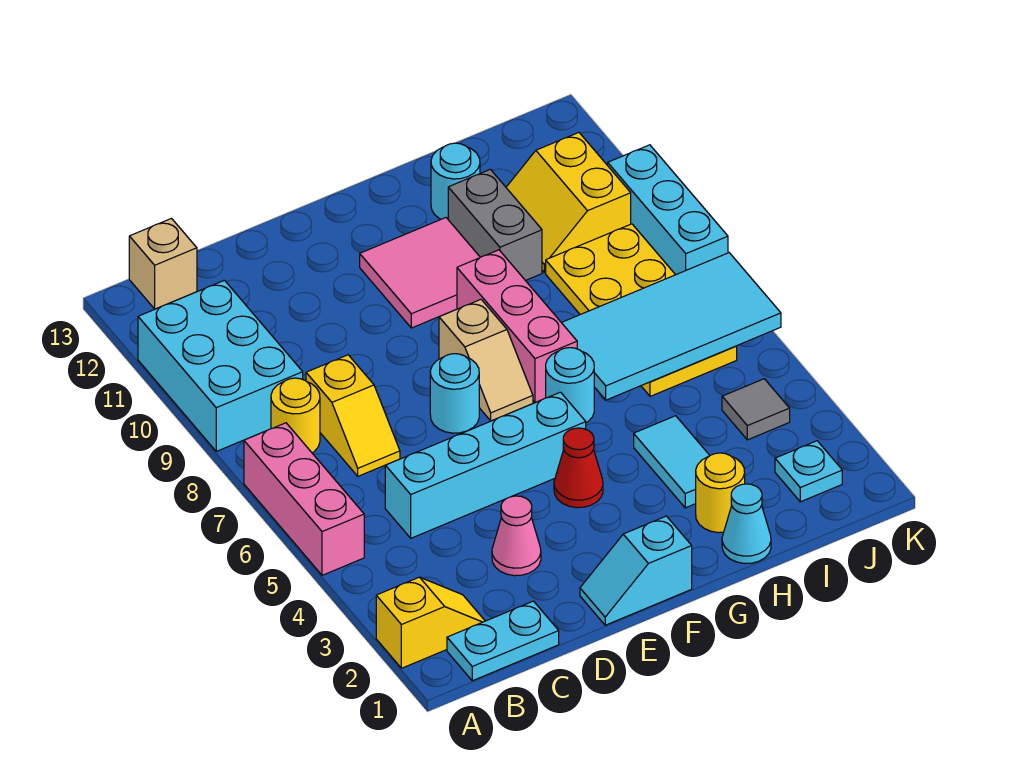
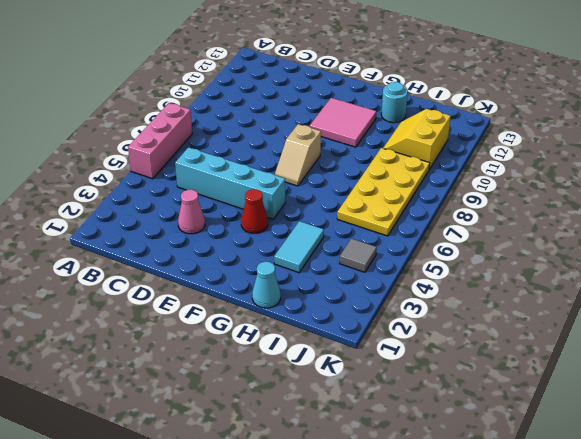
none -> yellow 1x2 slope [376,577,485,668]
none -> cyan 2x3 brick [138,280,303,451]
none -> cyan 1x2 plate [447,601,559,681]

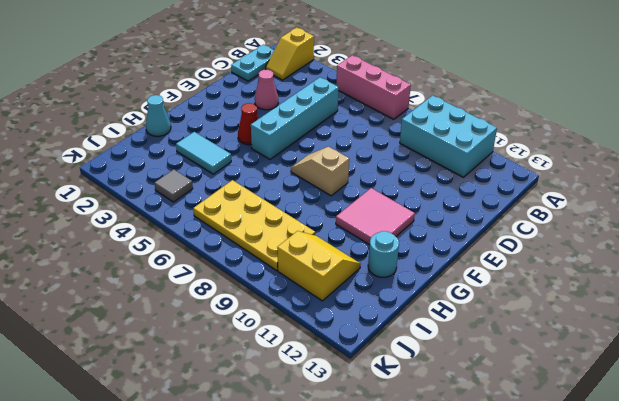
none -> yellow 1x1 round brick [271,378,320,453]
none -> tan 1x1 brick [129,219,197,309]
none -> yellow 1x2 slope [306,355,400,476]

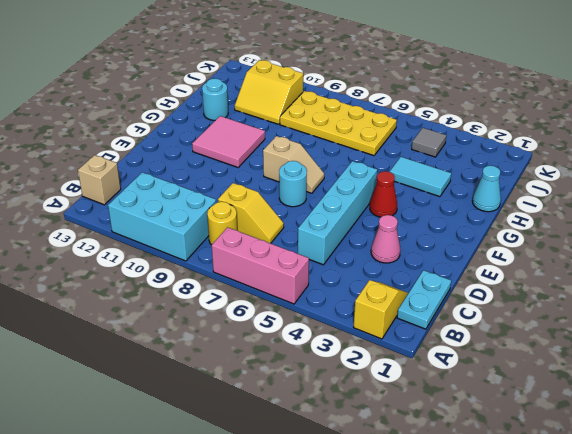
none -> cyan 1x2 slope [580,516,692,625]
none -> cyan 1x1 round brick [546,348,594,423]
none -> pink 1x3 brick [457,250,577,402]

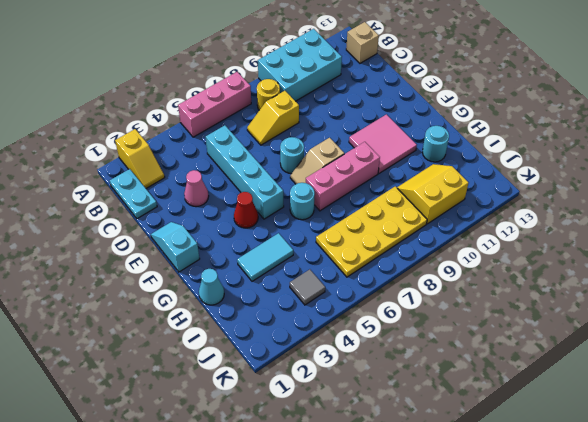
none -> yellow 1x1 round brick [696,453,745,533]
none -> grey 1x2 brick [448,169,542,281]
none -> cyan 1x1 plate [775,441,842,502]

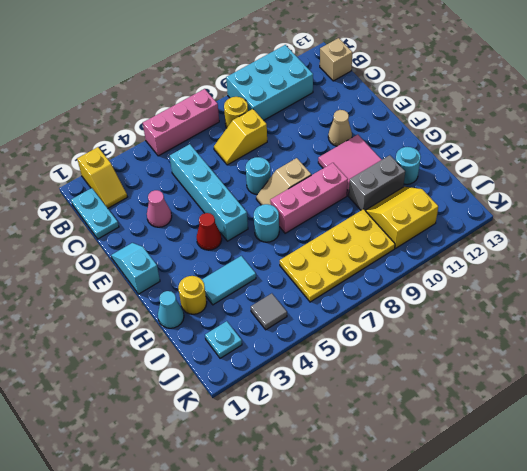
tan 1x1 cone [328,110,352,146] -> none
none -> cyan 1x3 brick [608,145,728,275]
none -> cyan 2x4 tile [561,253,781,400]

